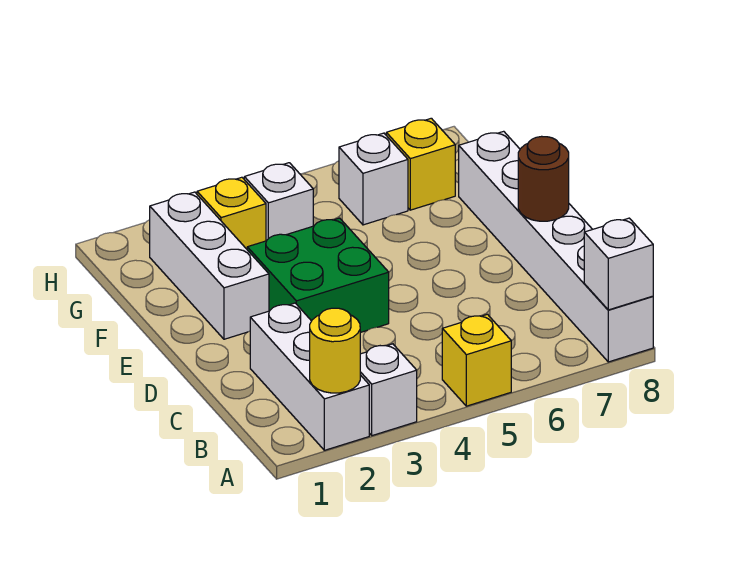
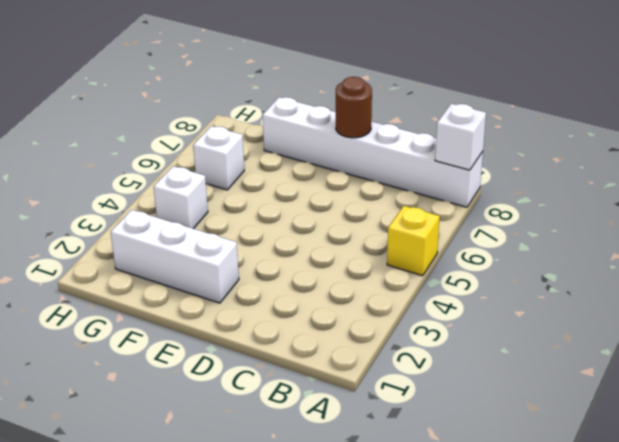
none -> white 1x3 brick [250,303,369,450]
none -> white 1x1 brick [360,344,417,436]
none -> green 2x2 brick [247,218,389,333]

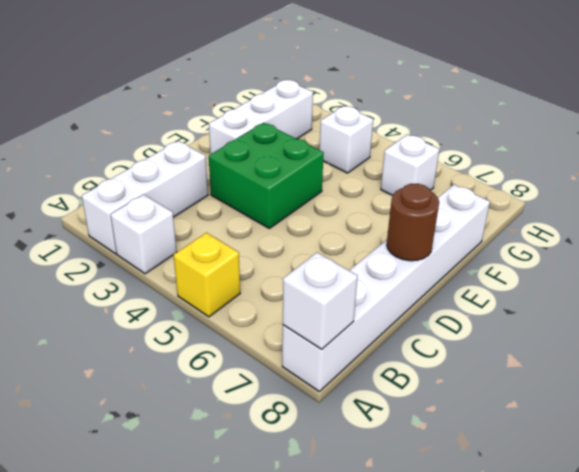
none -> yellow 1x1 brick [197,177,266,249]
none -> yellow 1x1 brick [386,118,455,210]
none -> yellow 1x1 round brick [310,308,360,393]

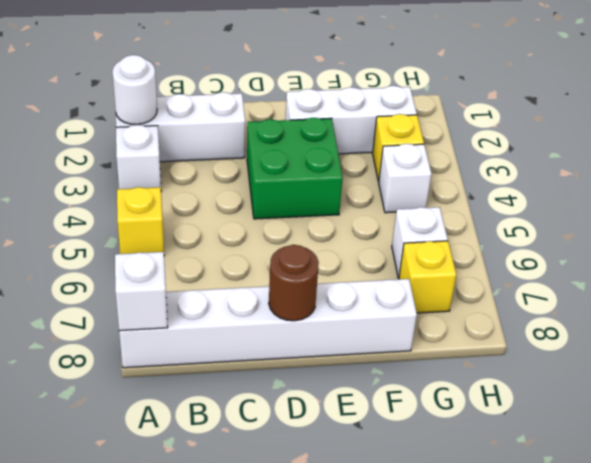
white 1x1 round brick [112,55,157,125] -> yellow 1x1 round brick [310,308,360,393]

